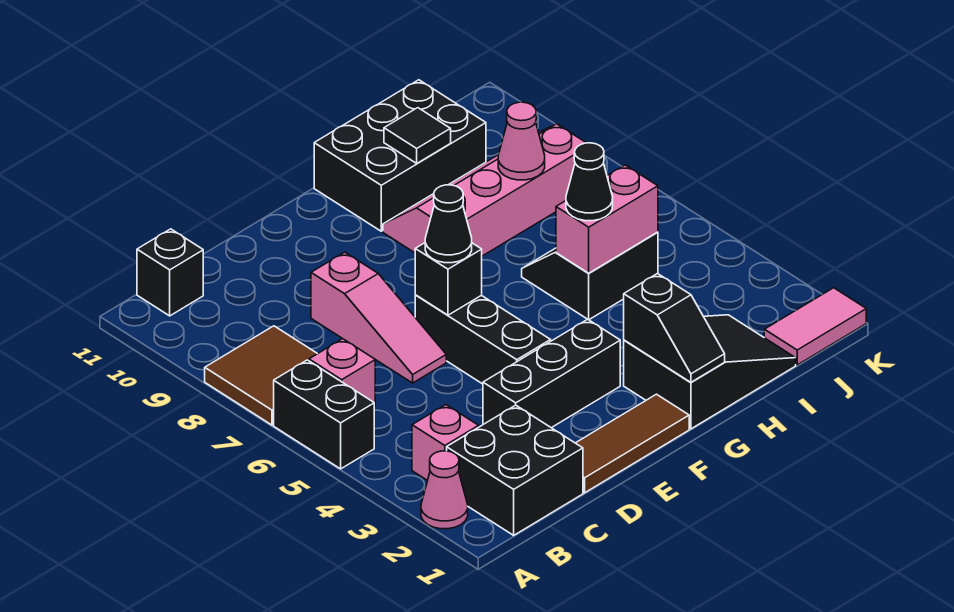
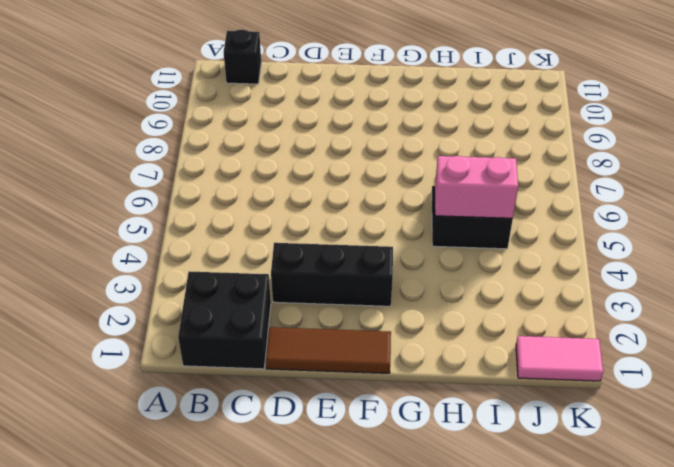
none -> pink 1x1 cone [421,451,468,529]
none -> black 1x2 brick [274,360,374,469]
none -> brown 2x2 tile [205,326,317,425]

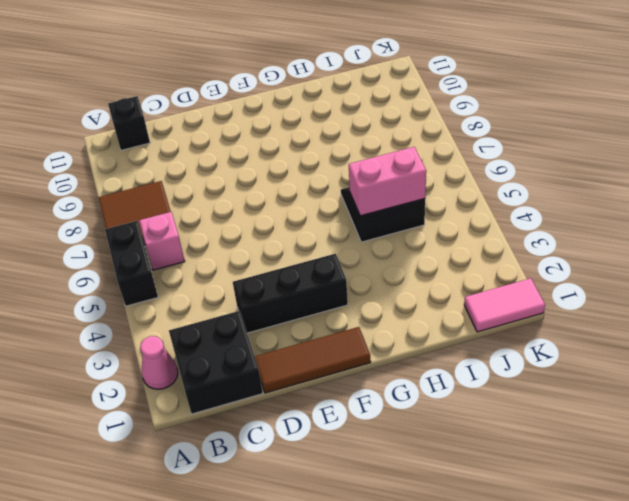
none -> pink 1x1 brick [412,405,479,480]
none -> pink 1x3 slope [311,252,446,383]
none -> black 1x3 brick [415,295,551,384]

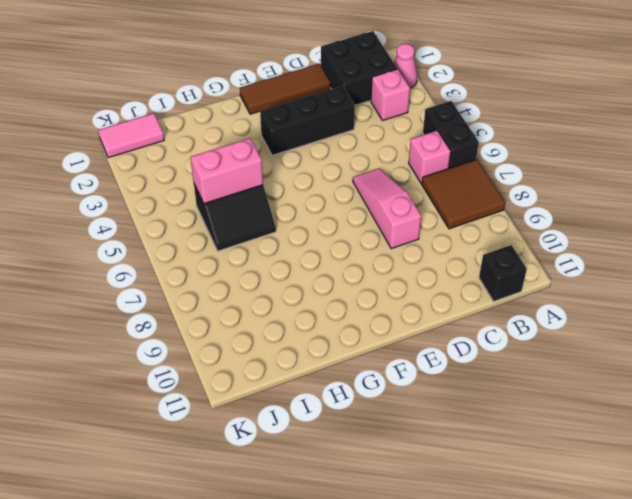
none -> black 1x3 brick [415,295,551,384]
none -> black 2x3 slope [624,315,796,429]
none -> pink 2x4 slope [383,124,586,256]

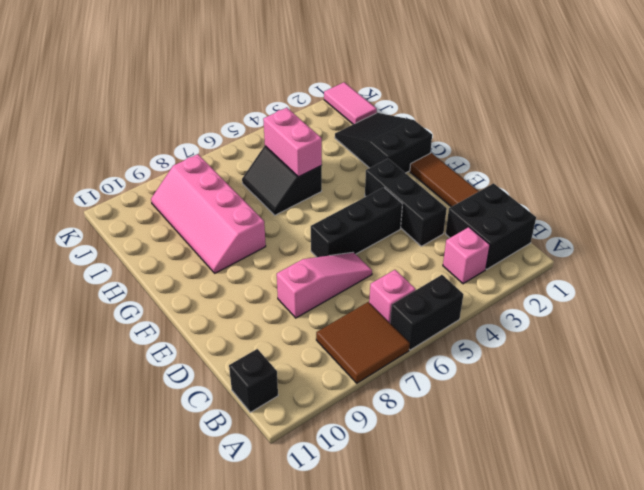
none -> pink 1x1 cone [421,451,468,529]
none -> black 2x3 brick [314,80,486,231]
none -> black 1x1 brick [415,243,482,315]

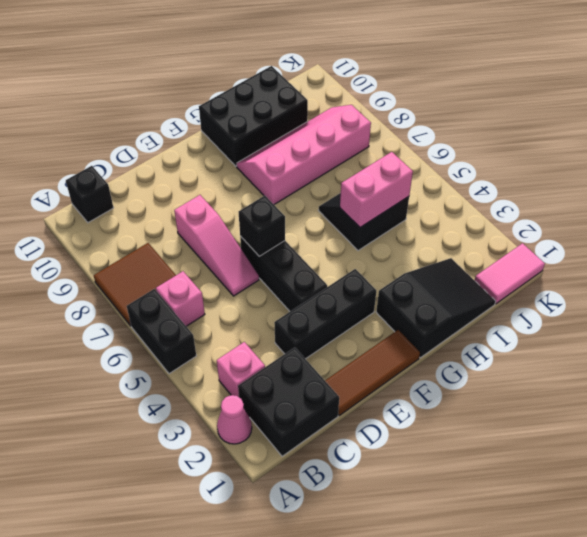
none -> black 1x2 slope [624,274,725,382]
none -> black 1x1 tile [384,108,451,163]
none -> pink 1x1 cone [498,102,545,180]

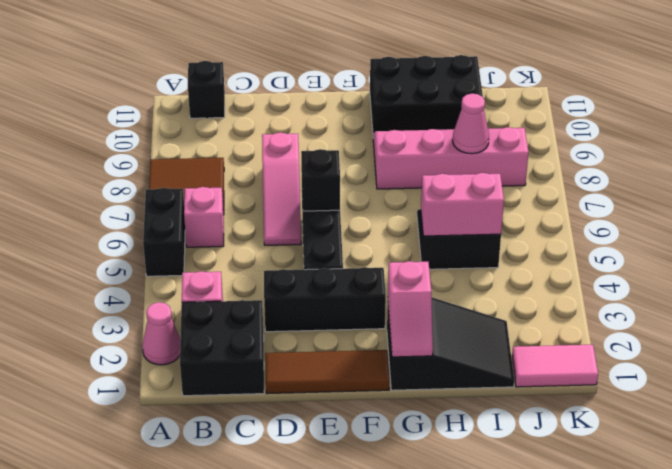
pink 1x2 slope [388,261,433,357] -> black 1x2 slope [624,274,725,382]
none -> black 1x1 tile [384,108,451,163]
none -> black 1x1 cone [425,185,472,263]
none -> black 1x1 cone [566,143,613,221]

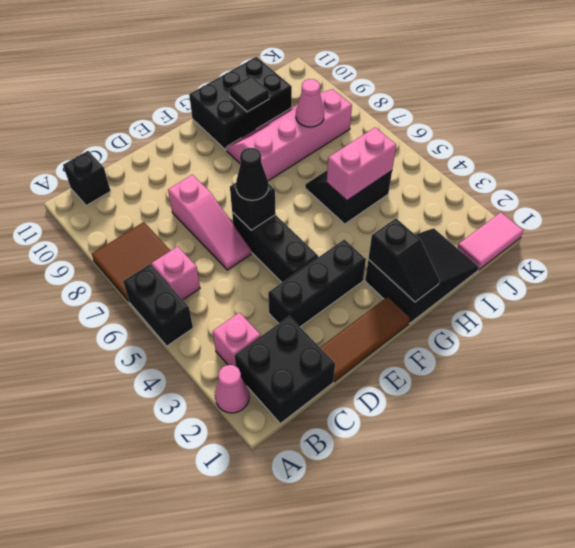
none -> black 1x1 cone [566,143,613,221]

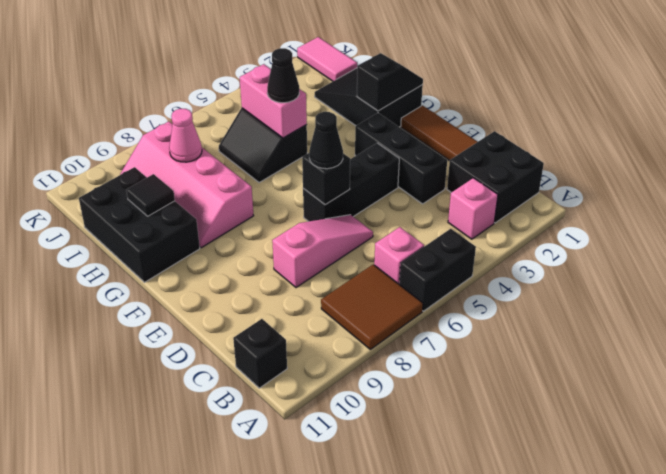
none -> pink 1x1 cone [421,451,468,529]

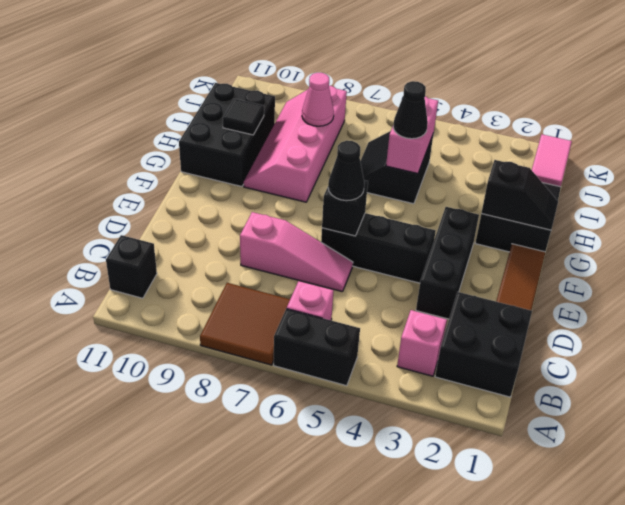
none -> pink 1x1 cone [421,451,468,529]

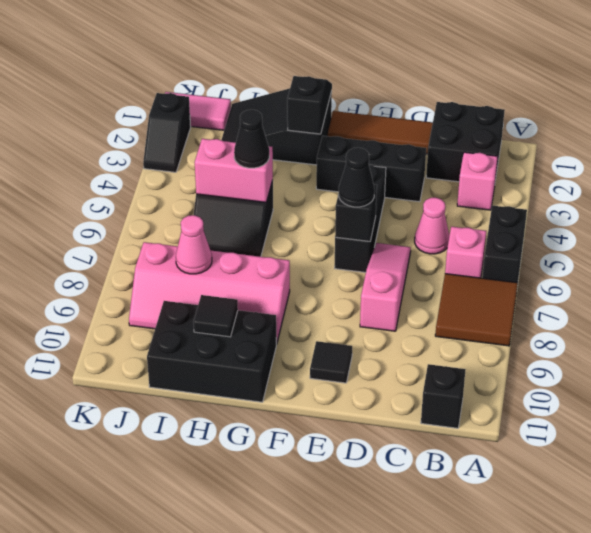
pink 1x1 cone [415,198,449,254] -> pink 1x1 cone moved to [421,451,468,529]
black 1x1 tile [310,341,352,383] -> none
black 1x2 slope [143,93,191,172] -> none

